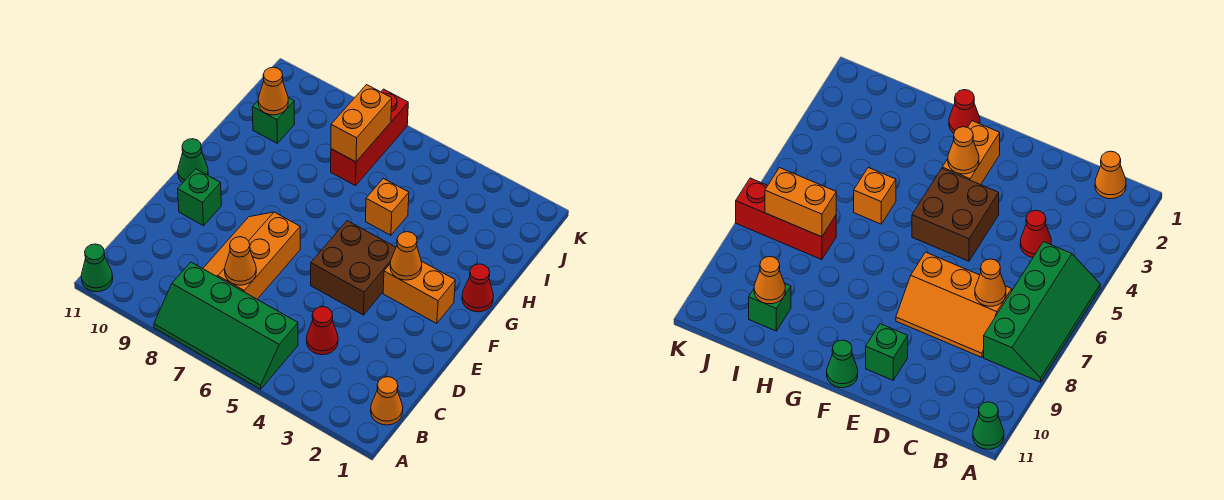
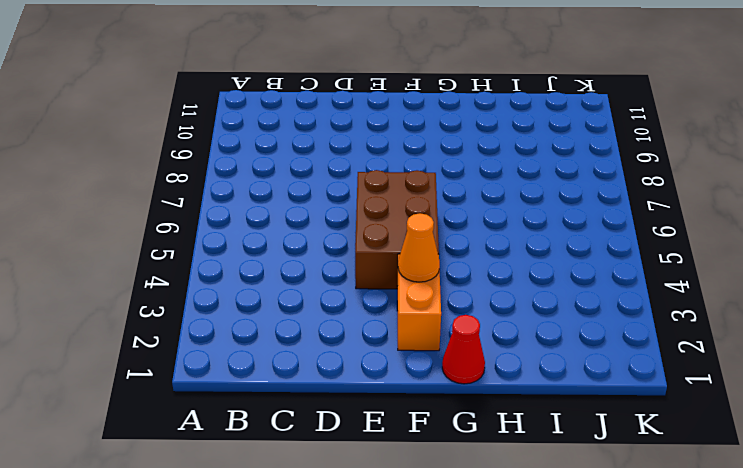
brown 2x3 brick [355,170,439,289] -> brown 2x2 brick [311,221,396,315]
none -> green 2x4 slope [154,262,298,389]
none -> green 1x1 cone [81,244,113,292]
none -> orange 1x1 cone [371,377,403,425]

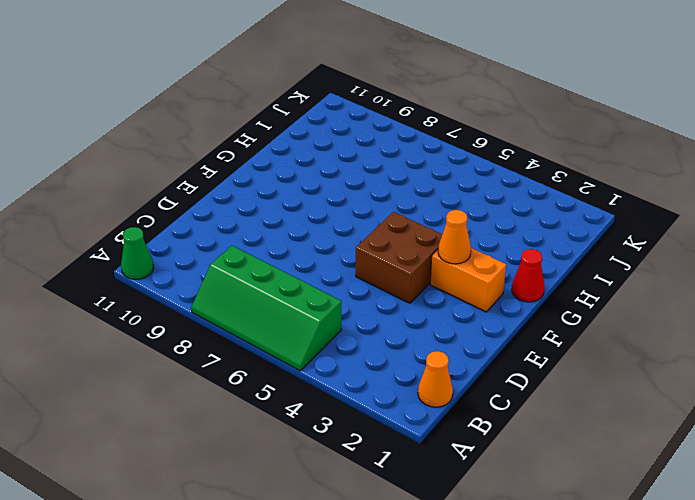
none -> red 1x1 cone [307,307,338,355]
none -> orange 2x3 slope [203,212,300,299]
none -> green 1x1 brick [178,169,221,226]

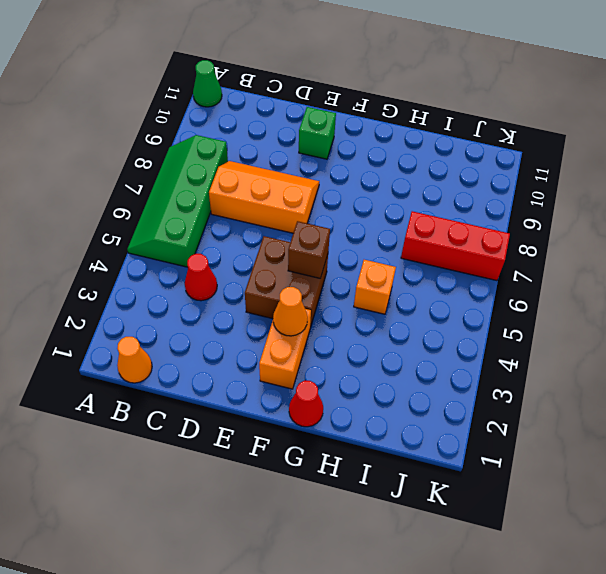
brown 1x1 brick [288,221,330,278] -> none
none -> green 1x1 cone [178,139,208,183]
none -> green 1x1 brick [252,98,295,143]
none -> orange 1x1 cone [225,237,256,285]

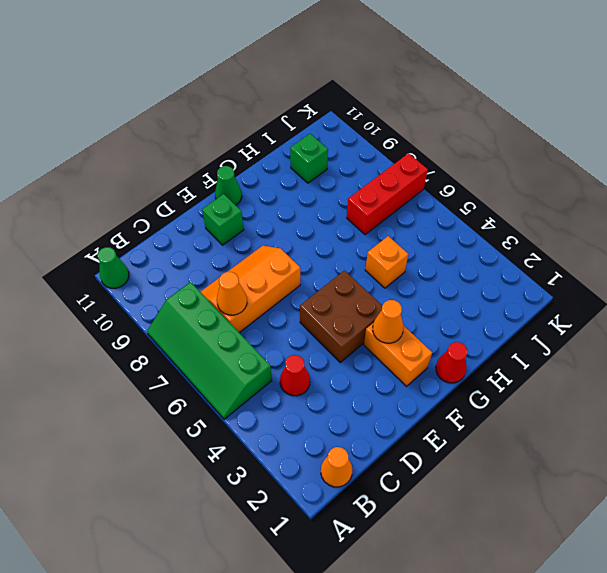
none -> orange 1x2 brick [331,85,392,162]
none -> orange 1x1 cone [258,67,288,115]

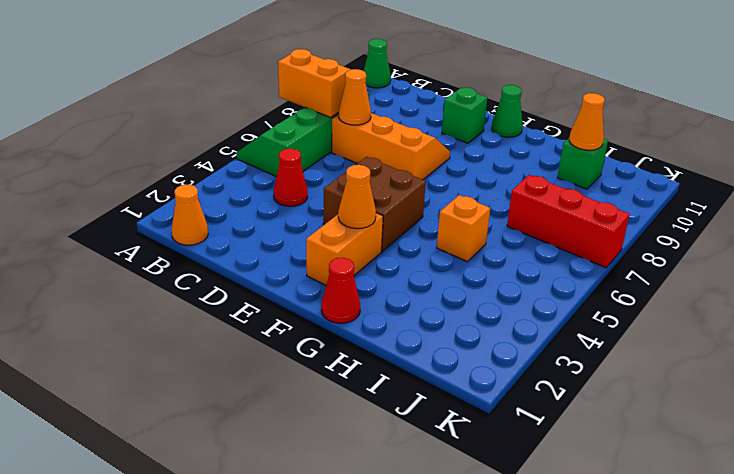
orange 1x2 brick [278,49,351,117] -> orange 1x2 brick moved to [331,85,392,162]

